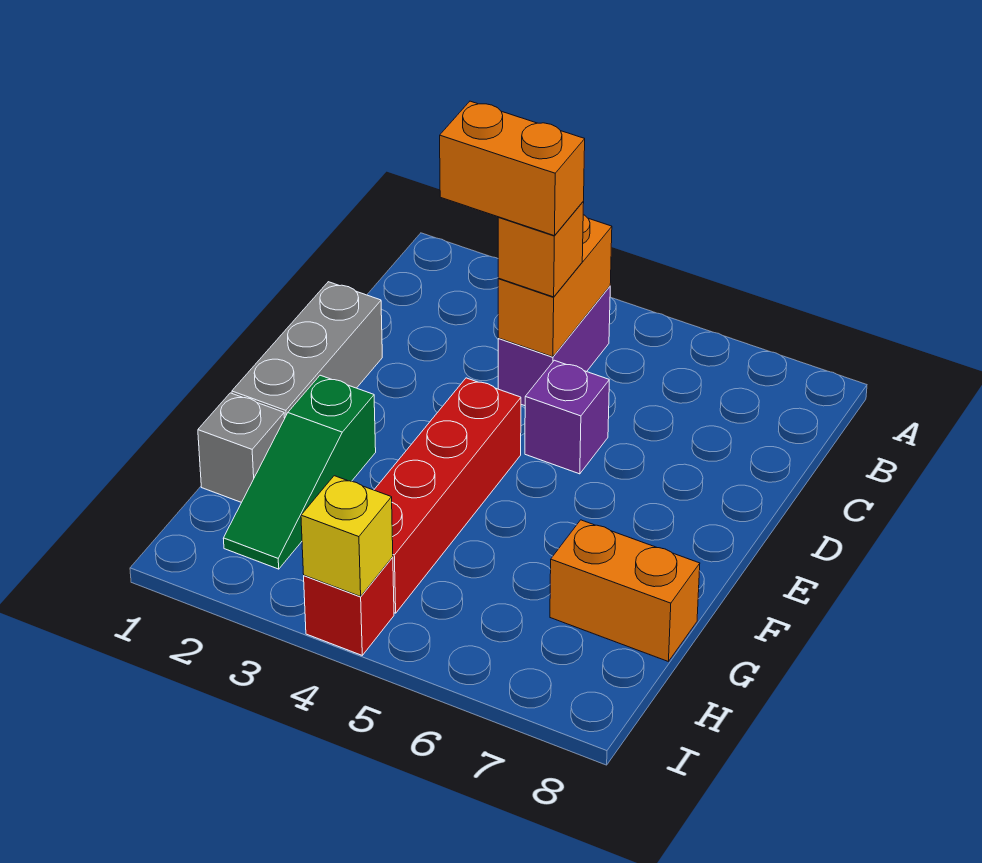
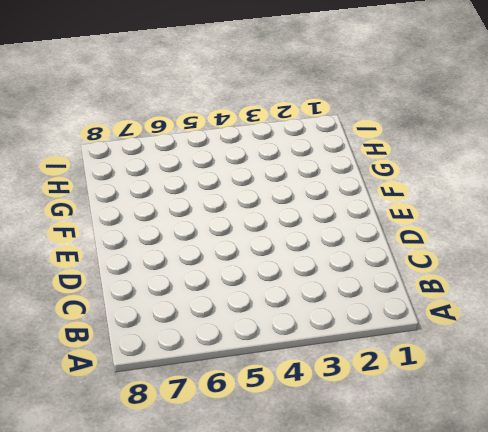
none -> purple 1x2 brick [498,286,610,406]
none -> grey 1x3 brick [232,282,382,418]
none -> purple 1x1 brick [525,360,609,474]

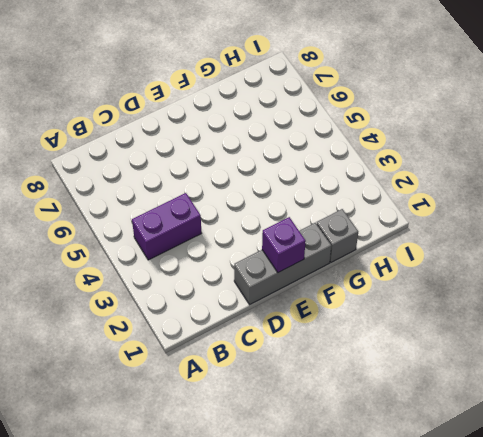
purple 1x1 brick [262,217,306,272] -> purple 1x1 brick moved to [525,360,609,474]
none -> red 1x4 brick [374,378,521,613]
none -> green 1x3 slope [223,375,376,569]
none -> orange 1x2 brick [550,520,700,662]

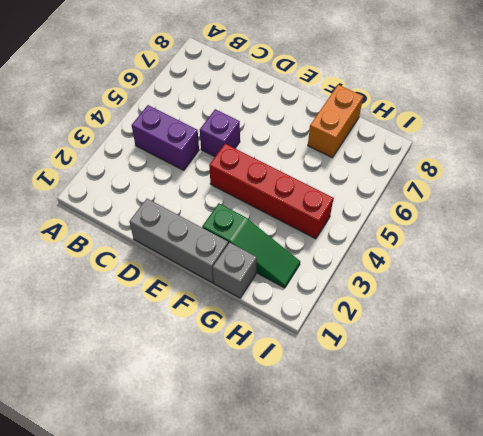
none -> red 1x1 brick [304,557,394,655]
none -> orange 1x2 brick [498,215,612,357]
none -> yellow 1x1 brick [301,476,393,596]

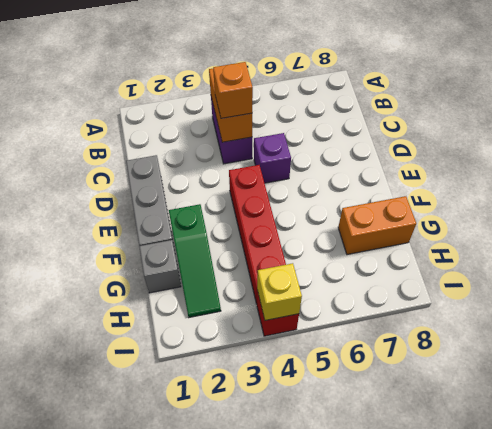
none -> orange 1x2 brick [440,101,585,236]

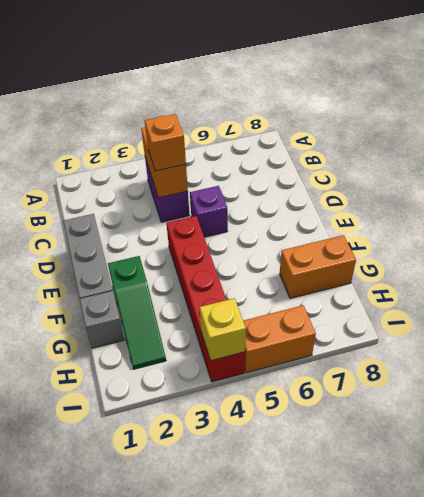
orange 1x2 brick [243,305,316,373] -> orange 1x2 brick moved to [440,101,585,236]

